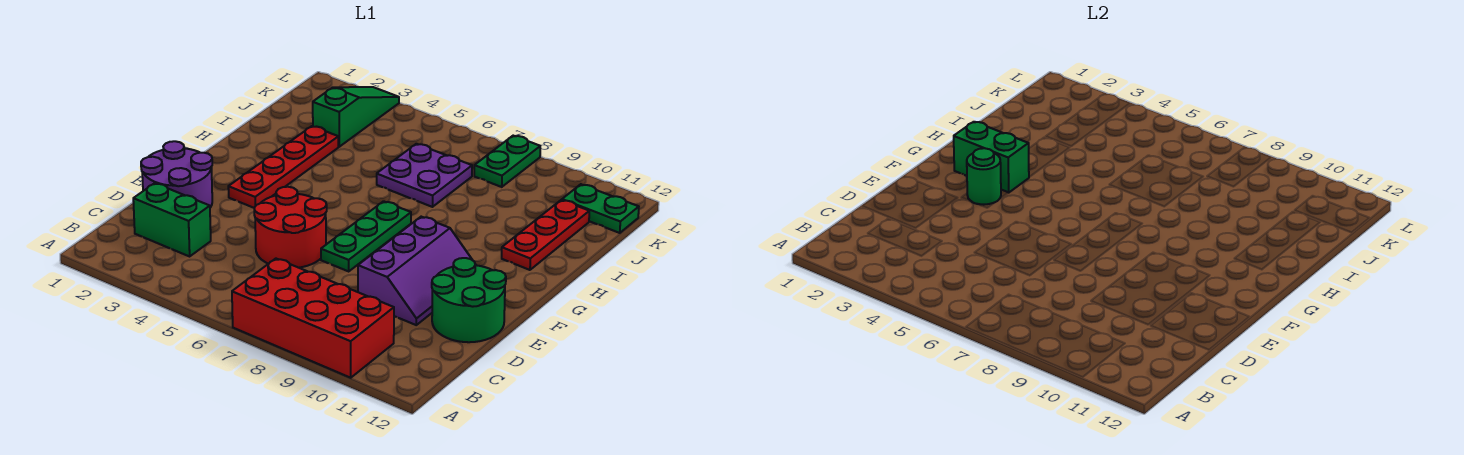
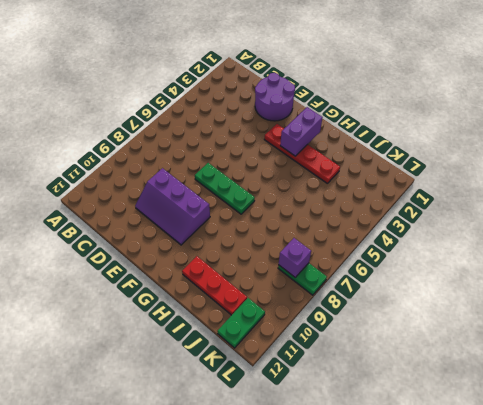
purple 1x2 brick [280,107,323,156] -> green 1x2 brick [954,122,1029,193]
purple 1x1 brick [278,238,311,278] -> none
none -> red 2x4 brick [232,259,394,378]
none -> green 1x2 brick [133,183,211,256]
none -> red 2x2 round brick [254,187,327,268]

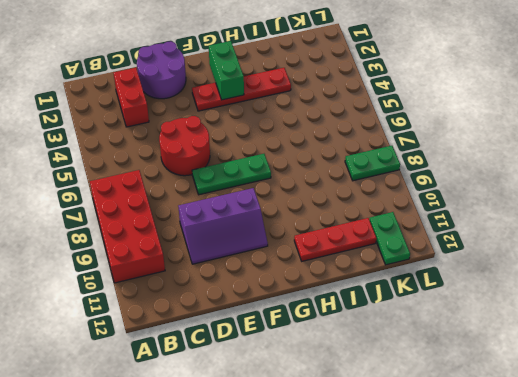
red 1x2 brick [114,68,149,127] -> green 1x2 brick [133,183,211,256]
none -> green 2x2 round brick [432,258,506,342]
none -> purple 2x2 plate [377,144,472,207]
none -> green 1x3 slope [313,87,399,147]

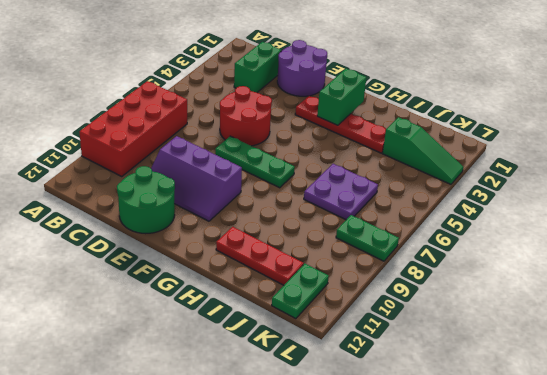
none -> green 1x1 round brick [967,148,1001,205]

